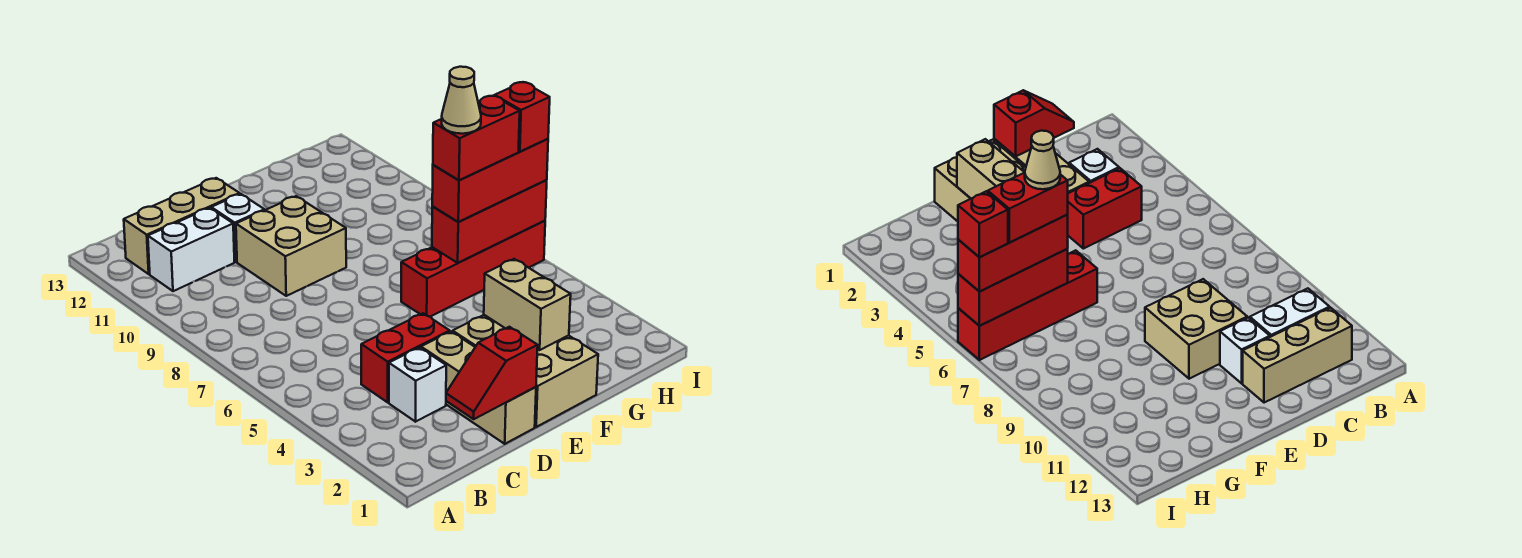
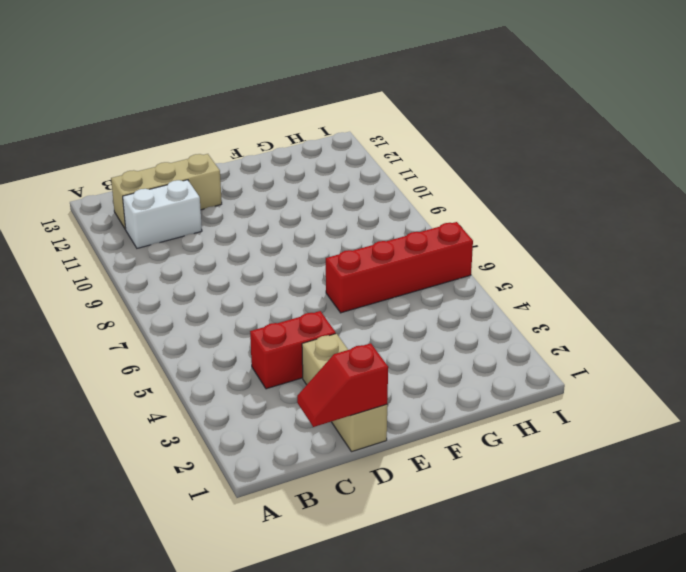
none -> white 1x1 brick [389,347,446,422]
none -> tan 2x2 brick [236,196,346,296]
none -> white 1x1 brick [211,194,264,262]

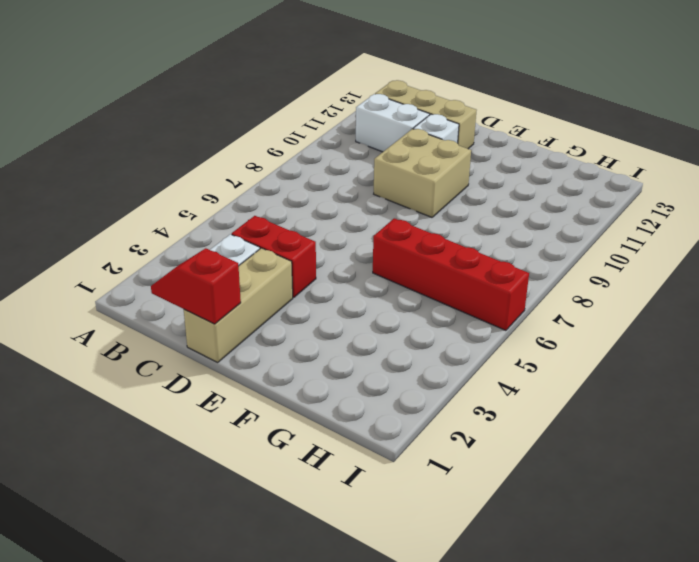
none -> tan 2x3 brick [453,315,598,427]
none -> tan 1x2 brick [484,259,571,350]
none -> red 1x3 brick [432,180,547,263]

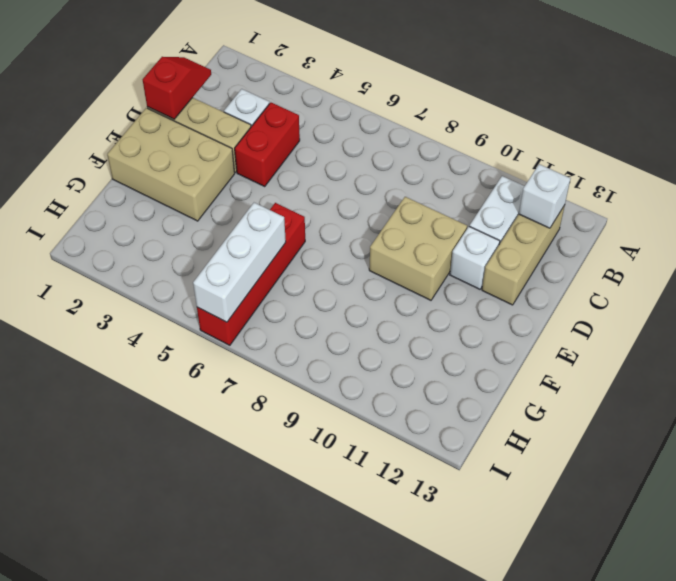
white 1x1 brick [519,164,571,228] -> none
white 1x3 brick [193,203,286,322] -> red 1x3 brick [432,180,547,263]
none -> tan 1x2 brick [484,259,571,350]
none -> red 1x3 brick [432,139,548,222]
none -> red 1x2 brick [433,96,520,180]

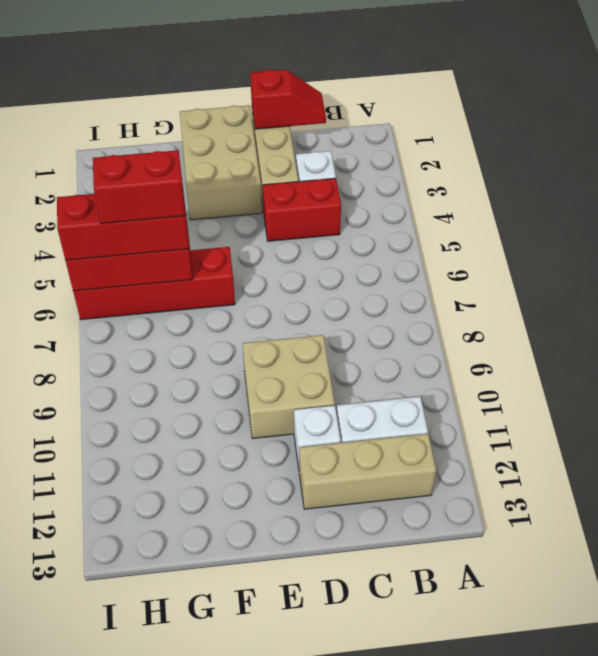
none -> tan 1x2 brick [484,259,571,350]
none -> red 1x1 brick [495,82,550,152]
none -> tan 1x1 cone [442,67,481,134]

